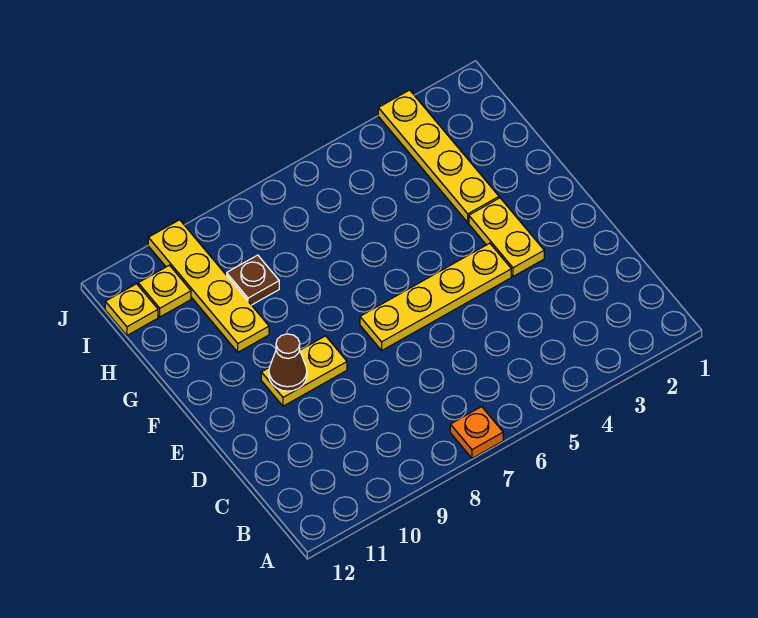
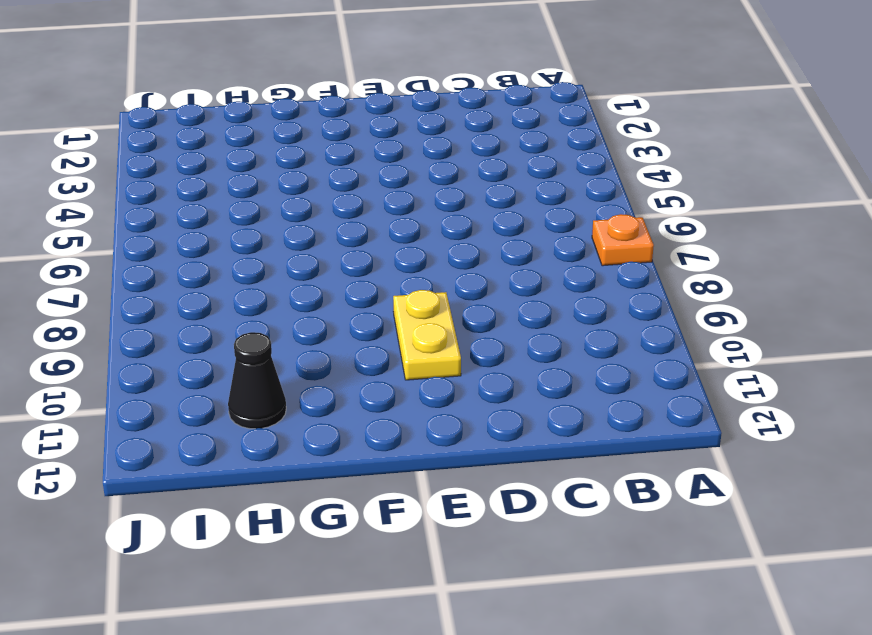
black 1x1 cone [228,332,286,429] -> none
none -> yellow 1x2 plate [469,198,544,276]
none -> yellow 1x4 plate [360,243,511,350]

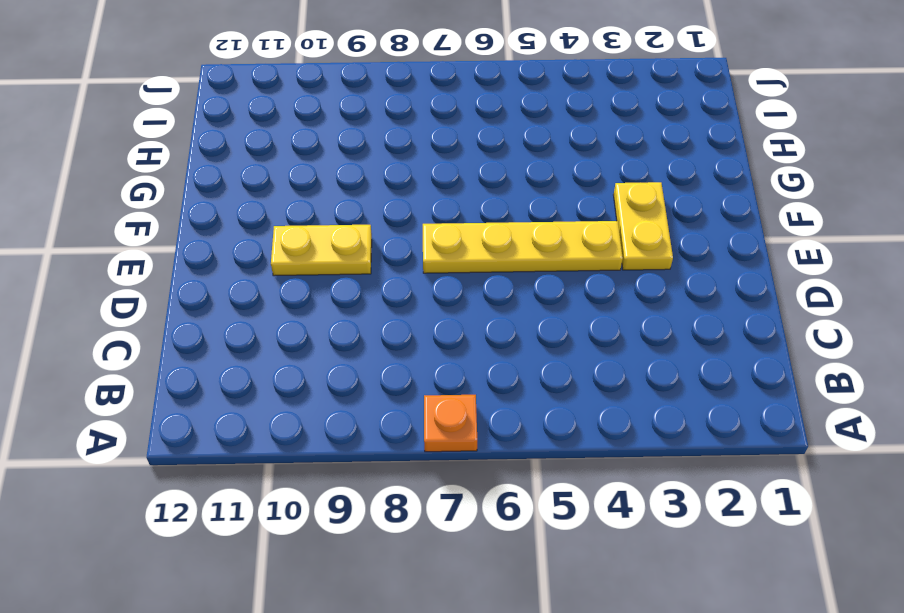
none -> yellow 1x4 plate [378,90,499,222]
none -> yellow 1x4 plate [148,220,269,352]

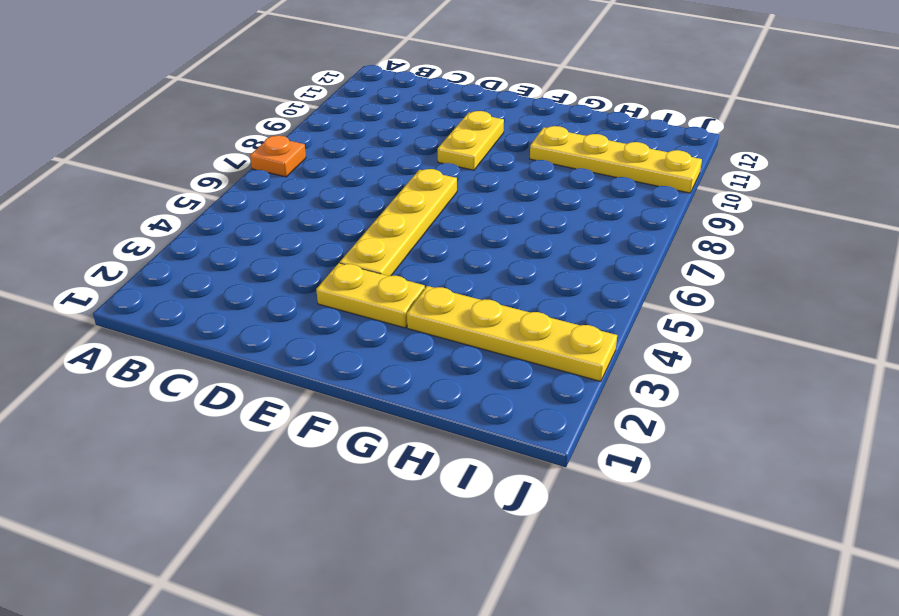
none -> brown 1x1 plate [227,255,279,305]
none -> yellow 1x1 plate [138,265,191,317]

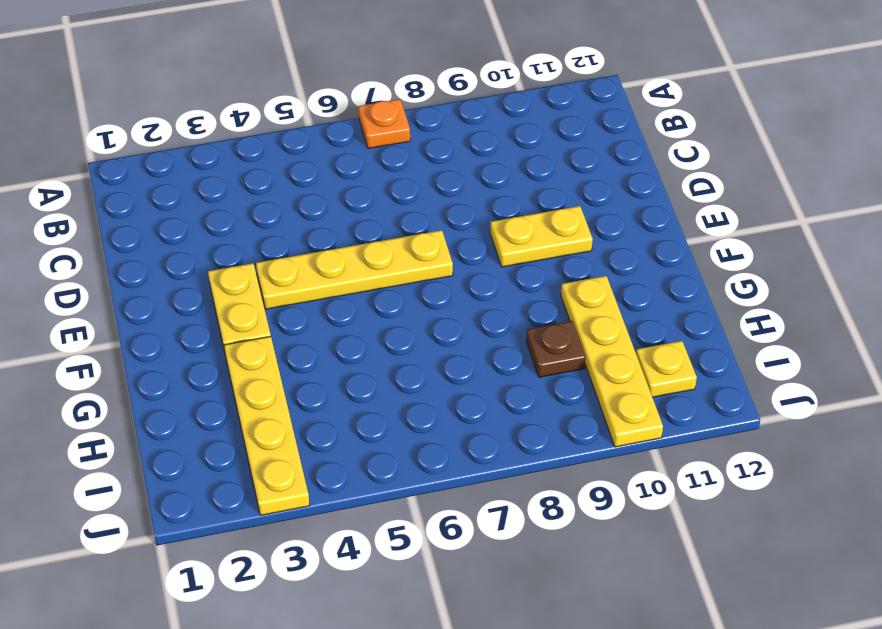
none -> yellow 1x1 plate [105,284,158,335]
none -> brown 1x1 cone [269,334,307,391]

